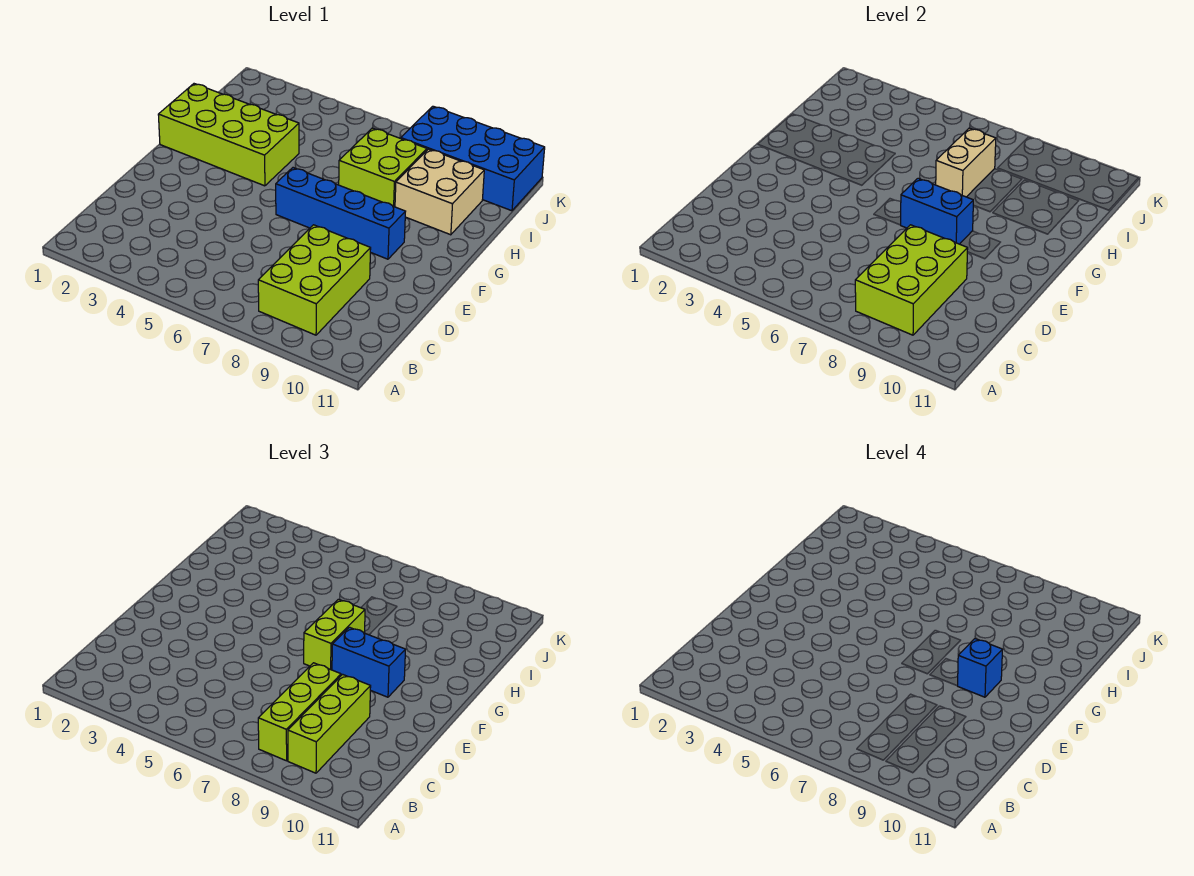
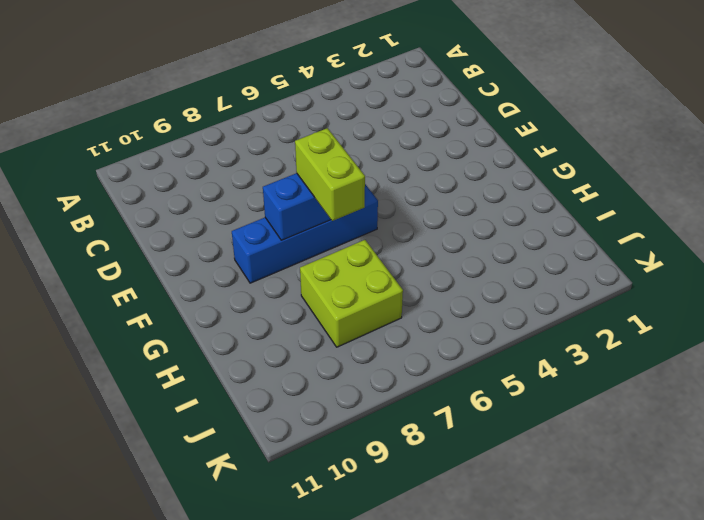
none -> lime 2x3 brick [258,225,371,335]
none -> lime 2x4 brick [158,84,299,186]
none -> tan 2x2 brick [395,149,484,235]

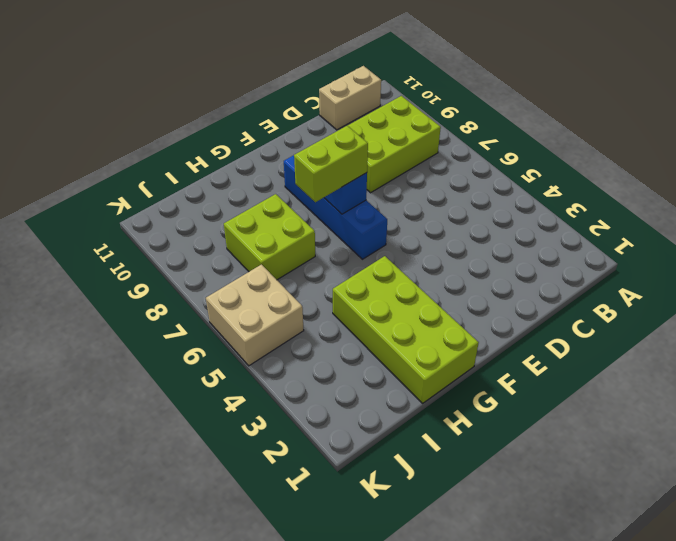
tan 1x2 brick [319,66,381,130] -> tan 1x2 brick moved to [936,128,996,197]
tan 2x2 brick [206,265,304,366] -> tan 2x2 brick moved to [395,149,484,235]
none -> blue 2x4 brick [401,106,545,211]
none -> lime 2x3 brick [855,225,968,335]
none -> lime 1x3 brick [258,663,341,761]

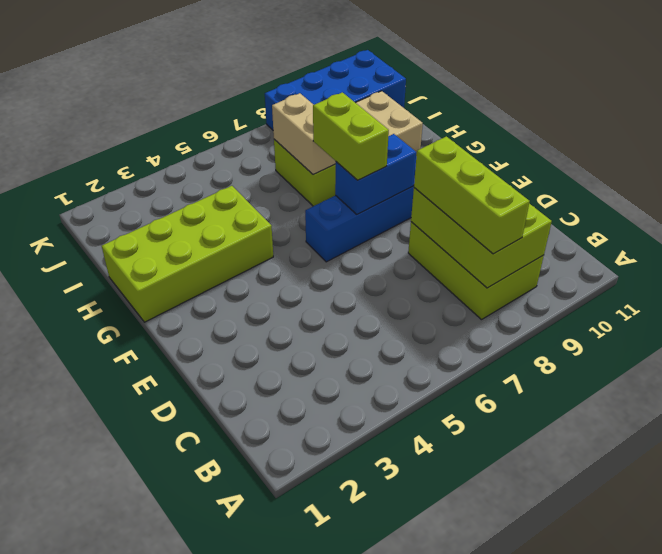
none -> lime 1x3 brick [288,674,371,773]
none -> blue 1x2 brick [332,627,406,697]
none -> blue 1x1 brick [958,639,1003,697]

